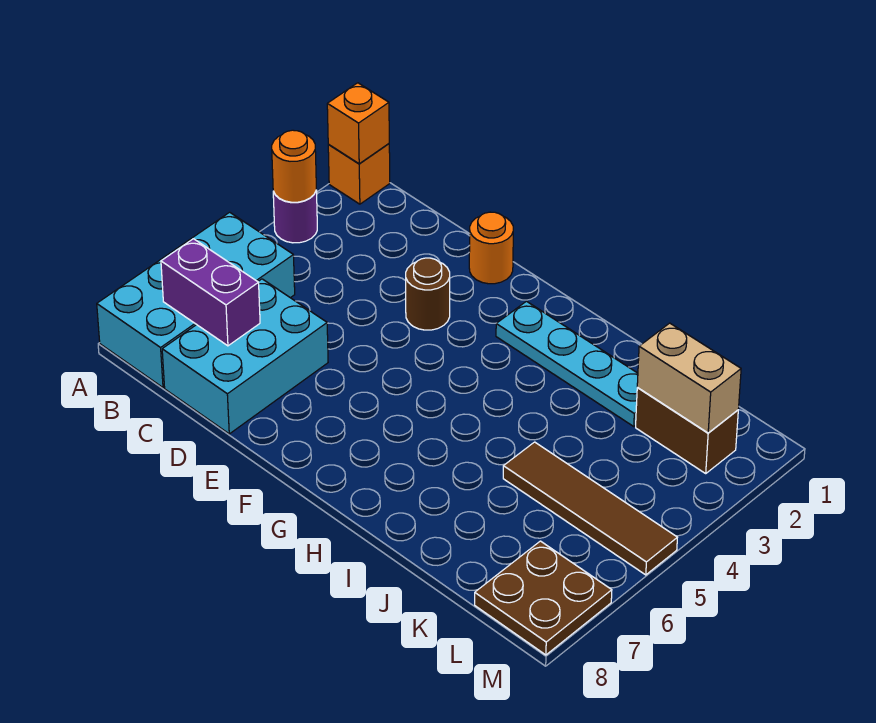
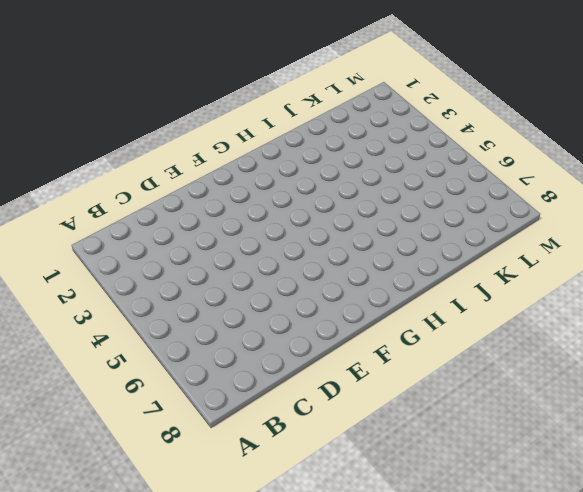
none -> orange 1x1 brick [328,144,390,204]
none -> purple 1x1 round brick [273,191,317,243]
none -> cyan 2x4 brick [97,212,295,388]

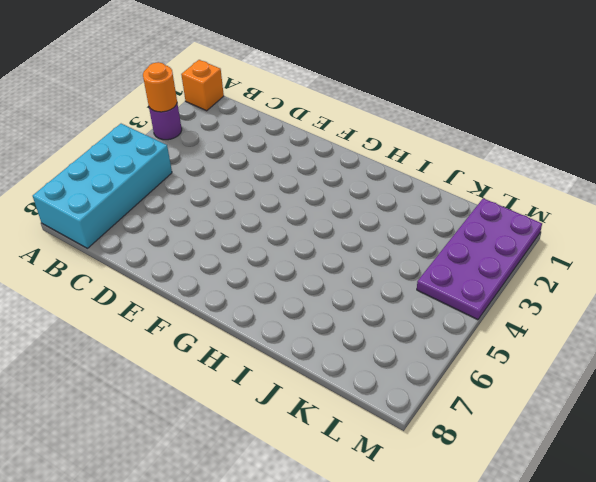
purple 2x4 plate [417,198,542,320] -> brown 1x2 brick [636,388,738,473]
none -> cyan 2x3 brick [162,279,328,434]
none -> orange 1x1 round brick [469,212,513,284]
none -> brown 1x1 round brick [406,258,450,330]

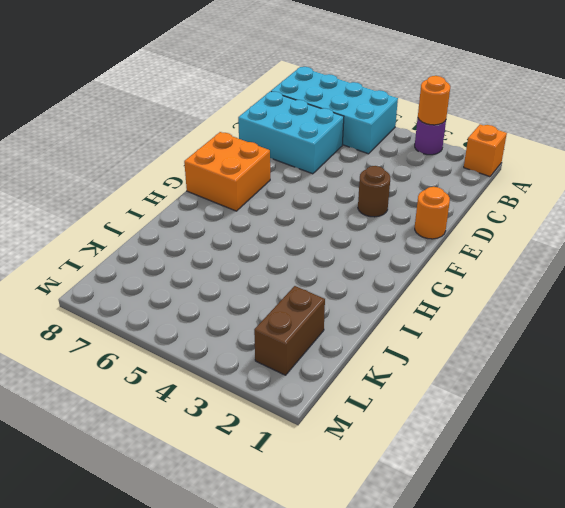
orange 2x2 brick [184,132,270,211] -> none
none -> cyan 1x4 plate [496,301,638,426]
none -> brown 1x4 tile [503,442,677,575]
none -> brown 2x2 plate [475,541,612,655]

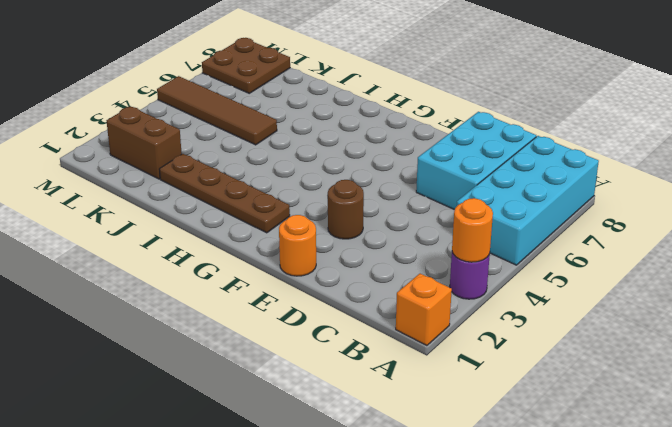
brown 1x4 plate [159,154,290,233] -> cyan 1x4 plate [496,301,638,426]
none -> orange 1x1 brick [327,83,389,164]
none -> purple 1x2 brick [161,239,260,346]
none -> tan 1x2 brick [637,323,741,433]

